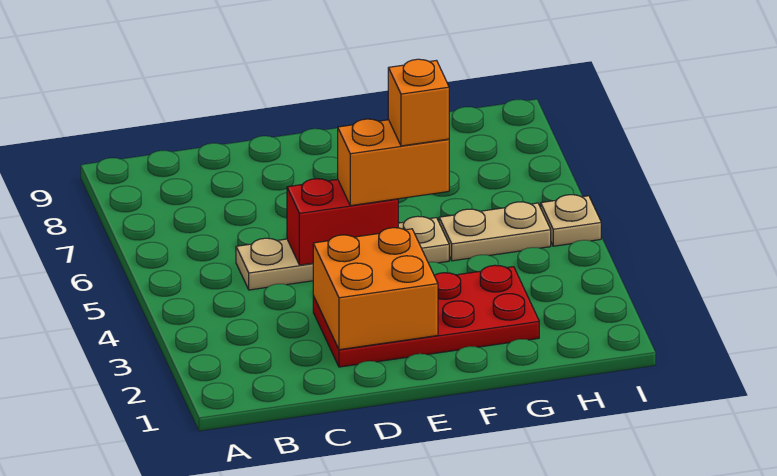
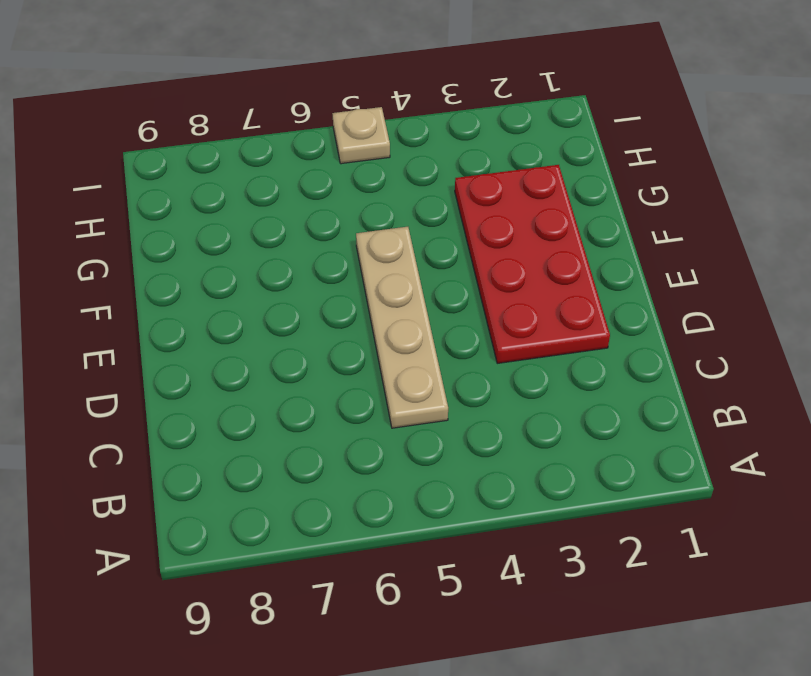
none -> tan 1x2 plate [439,202,551,261]
none -> orange 2x2 brick [313,228,438,350]

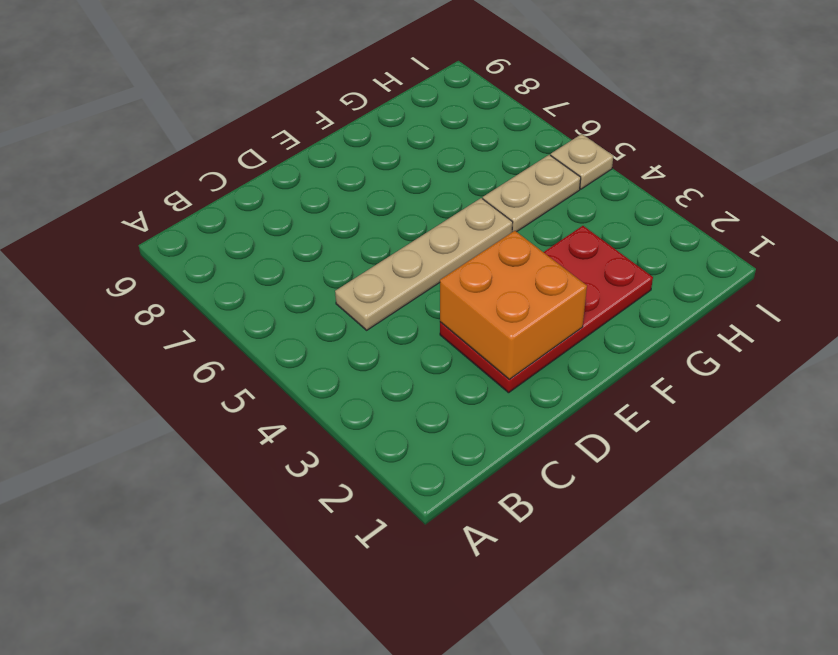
none -> red 1x2 brick [287,179,398,265]
none -> orange 1x2 brick [338,119,449,206]

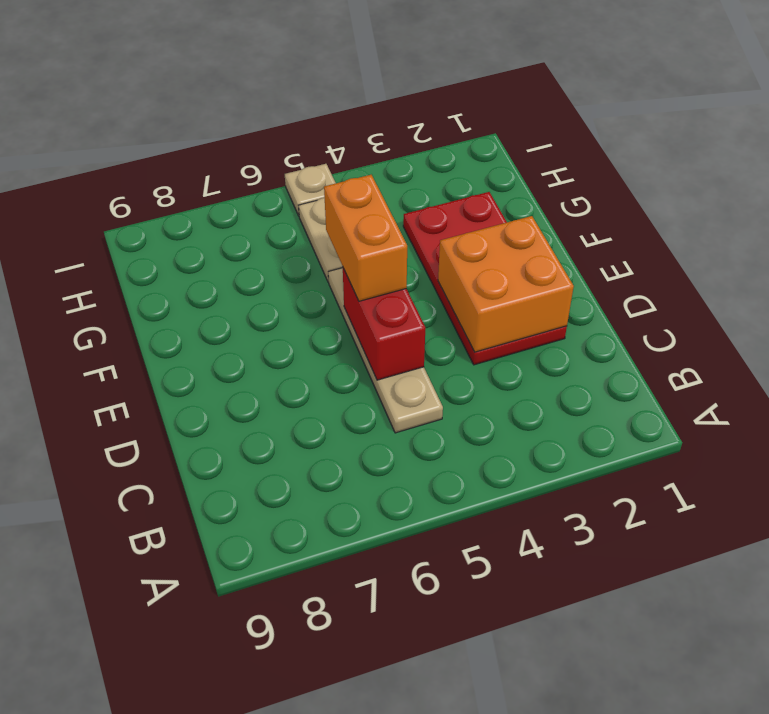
none -> orange 1x1 brick [388,59,449,146]

